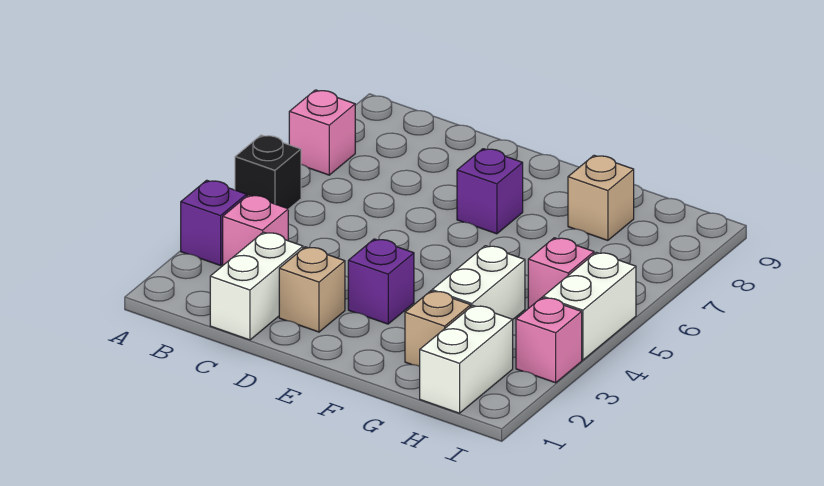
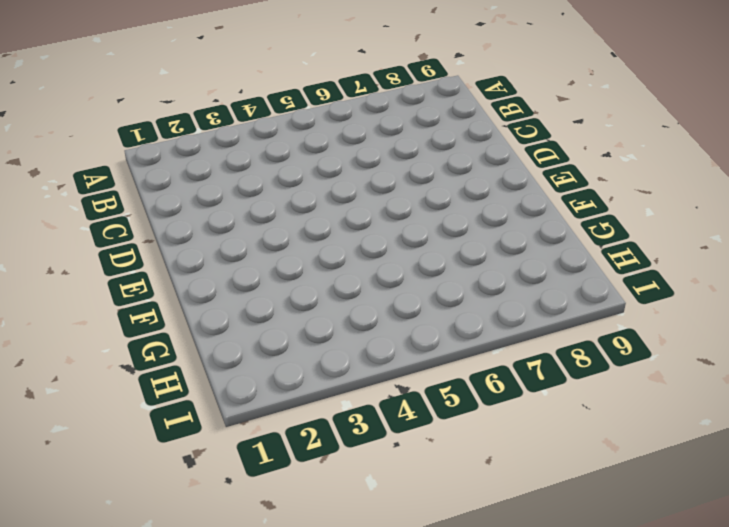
none -> purple 1x1 brick [181,180,247,265]
none -> black 1x1 brick [235,135,301,209]
none -> pink 1x1 brick [289,90,355,175]

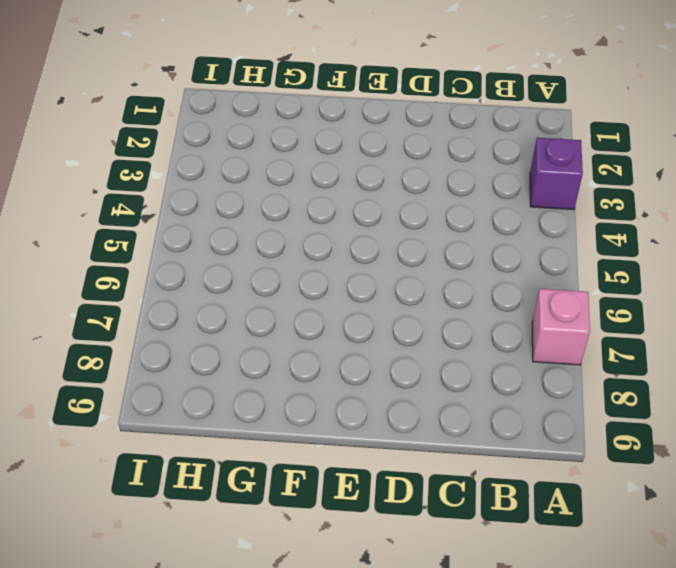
none -> black 1x1 brick [235,135,301,209]
none -> pink 1x1 brick [223,195,288,265]
none -> white 1x2 brick [210,232,303,340]

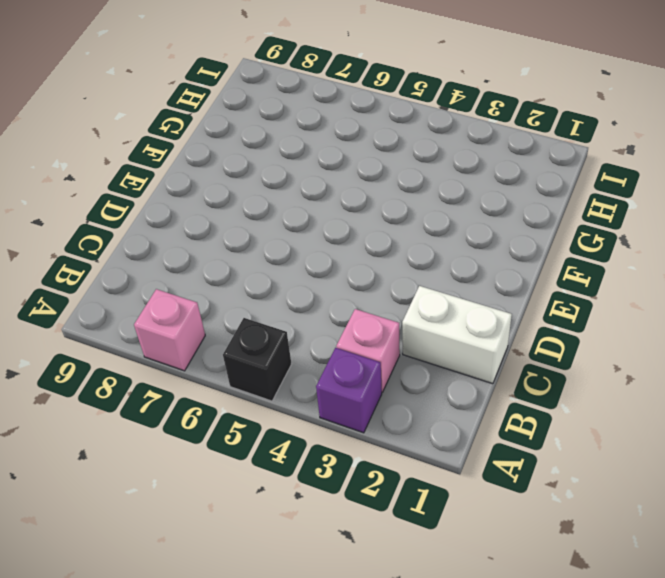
none -> tan 1x1 brick [279,247,345,332]
none -> purple 1x1 brick [348,239,414,324]
none -> purple 1x1 brick [457,149,523,234]

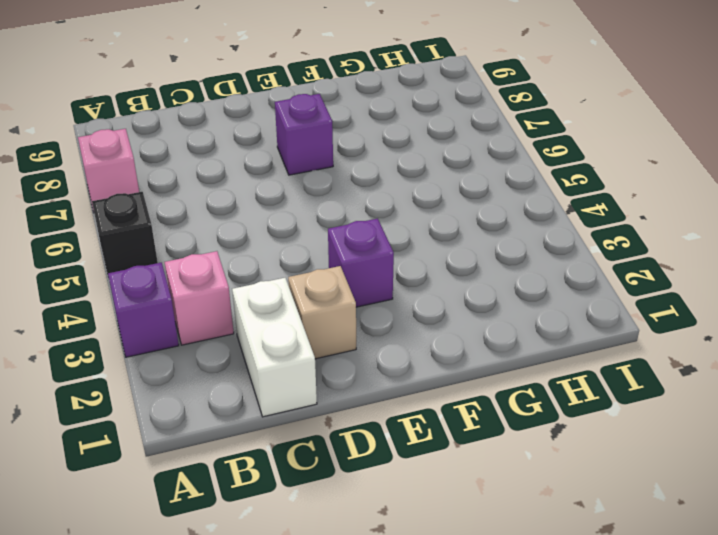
none -> tan 1x1 brick [405,291,471,366]
none -> white 1x2 brick [432,246,525,320]
none -> tan 1x1 brick [568,155,634,240]

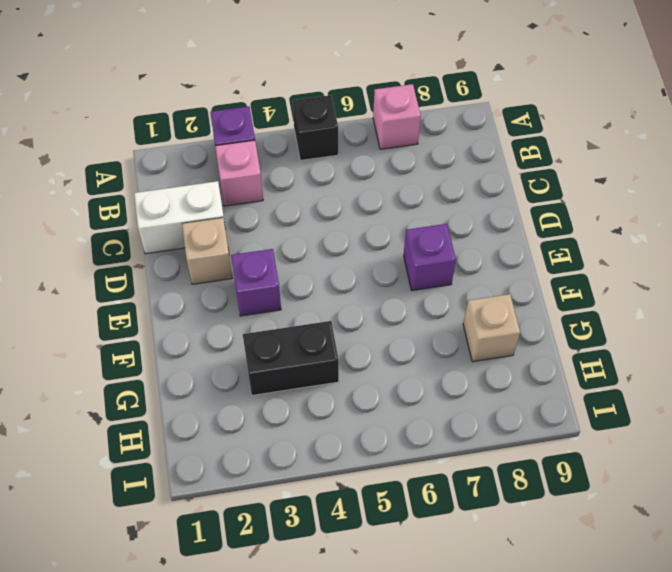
black 1x2 brick [243,321,339,395] -> white 1x2 brick [432,246,525,320]
none -> tan 1x1 brick [405,291,471,366]
none -> white 1x2 brick [420,306,513,413]
none -> pink 1x1 brick [528,238,594,308]

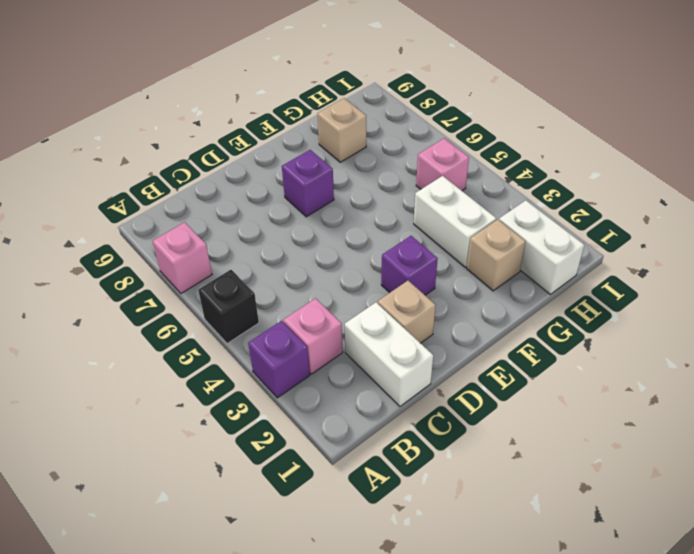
none -> pink 1x1 brick [516,298,582,383]
none -> white 1x2 brick [543,252,636,360]

